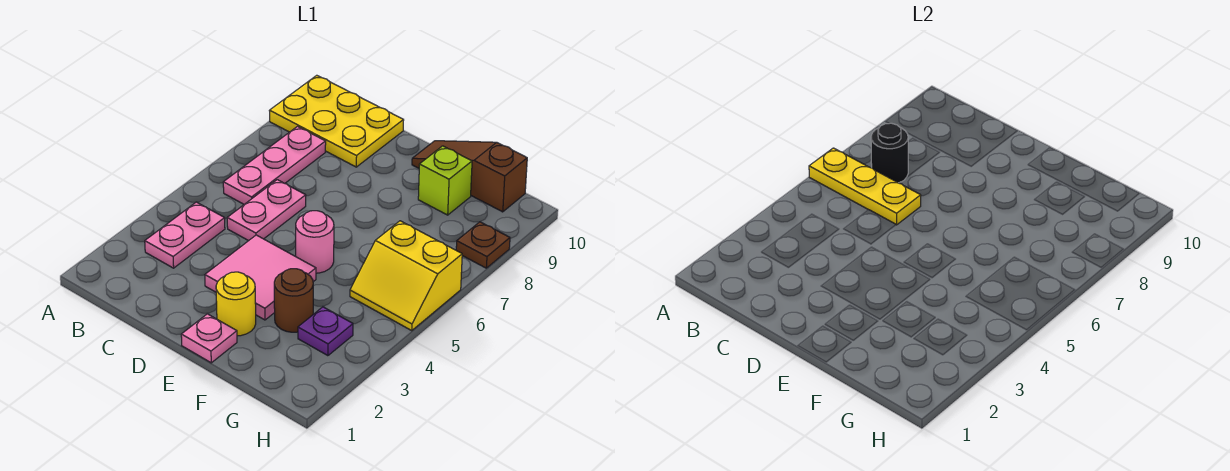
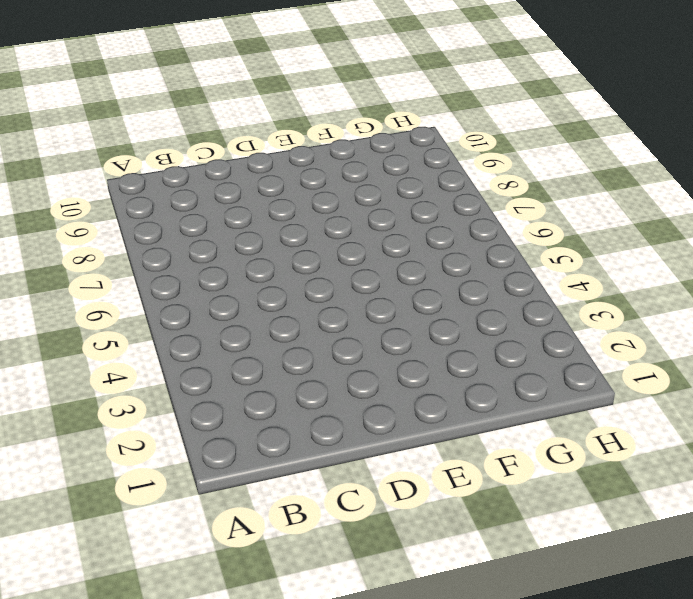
none -> yellow 2x3 plate [269,75,404,167]
none -> pink 1x2 plate [145,202,225,268]
none -> pink 1x3 plate [223,126,326,204]

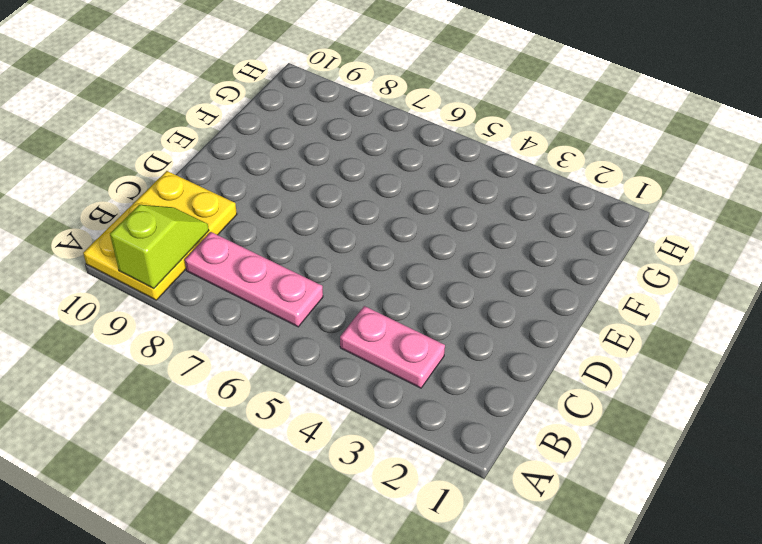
lime 1x2 slope [110,205,209,288] -> none
none -> pink 1x2 plate [227,180,306,241]
none -> pink 2x2 tile [205,235,316,320]
none -> pink 1x1 plate [181,314,237,363]

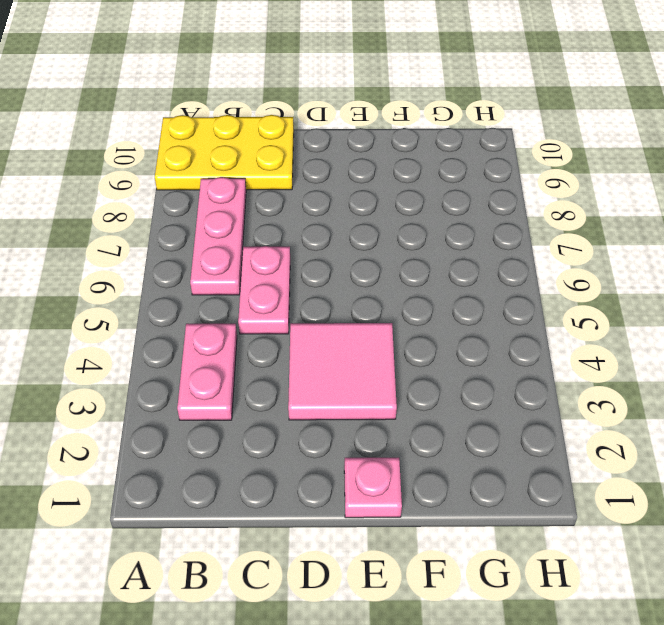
none -> yellow 1x1 round brick [216,272,256,336]
none -> pink 1x1 round brick [296,211,334,273]
none -> brown 1x3 slope [412,141,527,212]

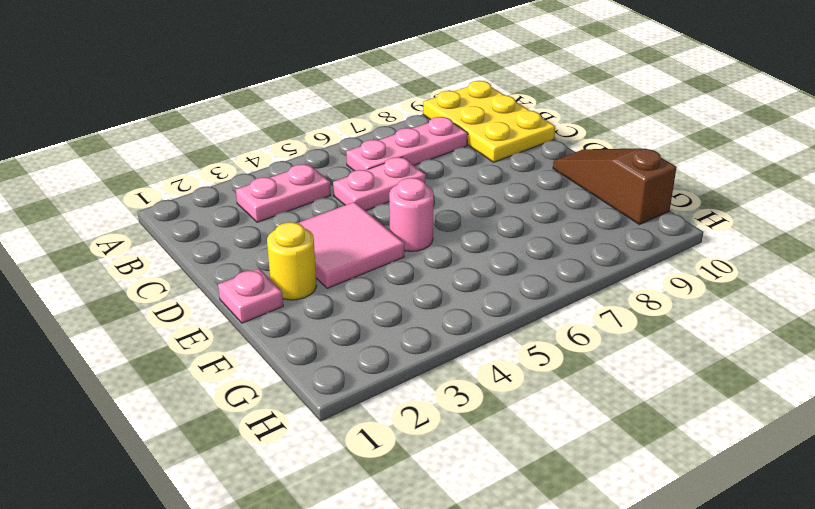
none -> brown 1x1 round brick [274,269,313,332]
none -> lime 1x1 brick [418,146,472,215]
none -> purple 1x1 plate [298,307,353,356]

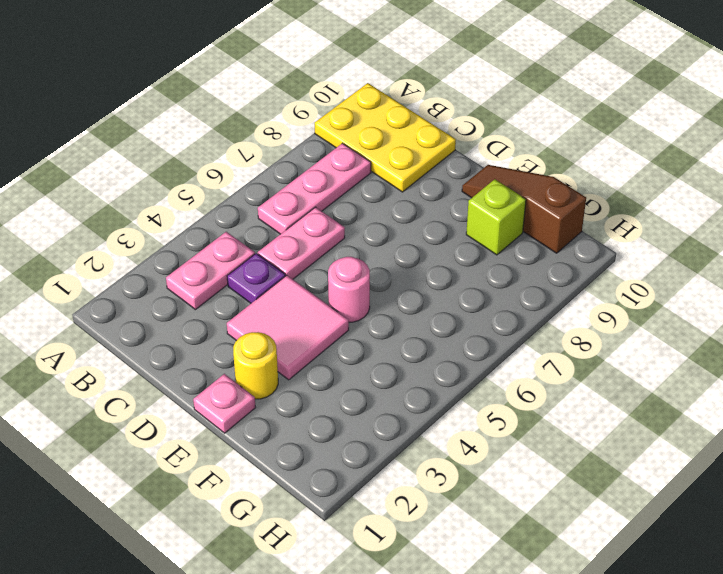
purple 1x1 plate [227,253,285,303] -> purple 1x1 plate moved to [298,307,353,356]
none -> brown 1x1 round brick [274,269,313,332]
none -> yellow 2x2 slope [350,221,462,330]
none -> brown 1x1 plate [456,222,510,268]

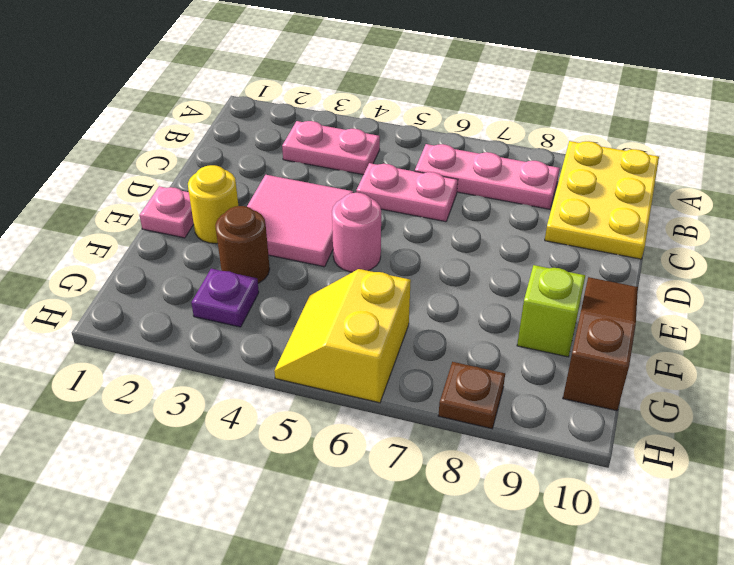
none -> yellow 1x3 plate [809,148,921,225]
none -> black 1x1 round brick [871,123,908,183]

